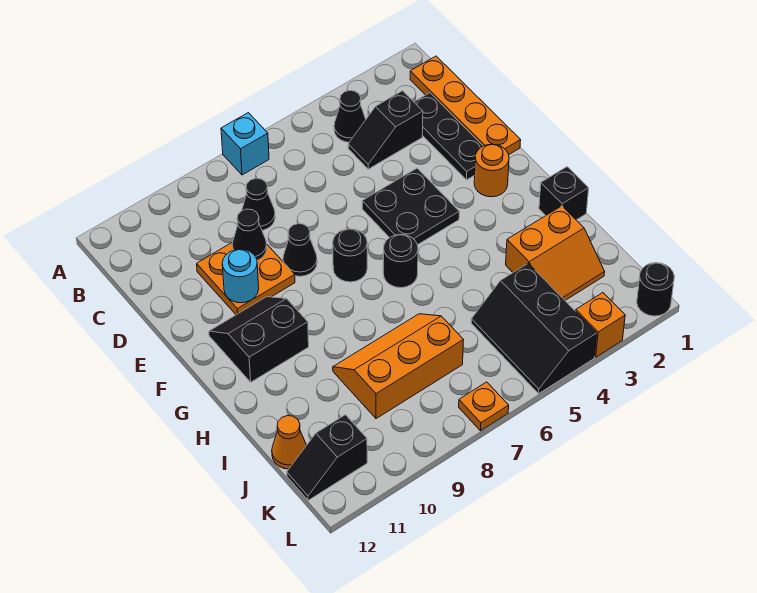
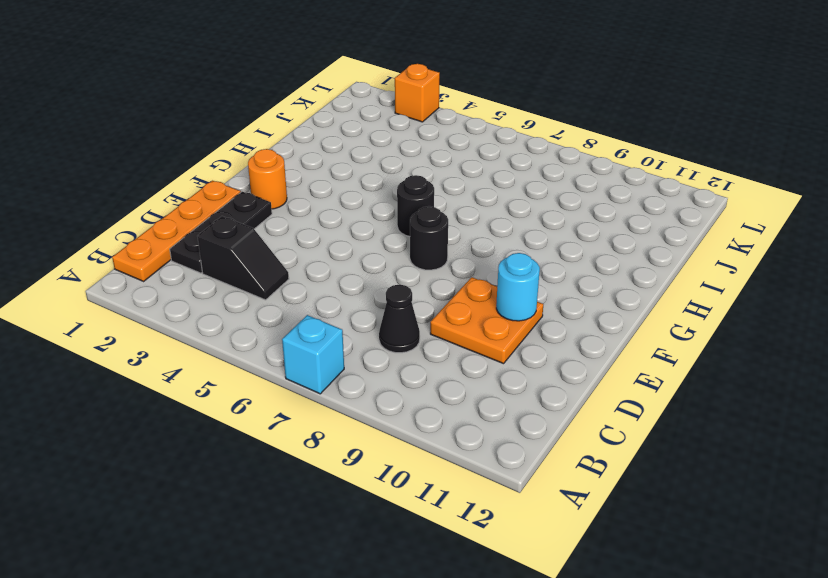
none -> black 1x1 cone [334,91,366,142]
none -> black 2x2 plate [362,168,459,245]
none -> black 1x1 cone [283,224,317,276]

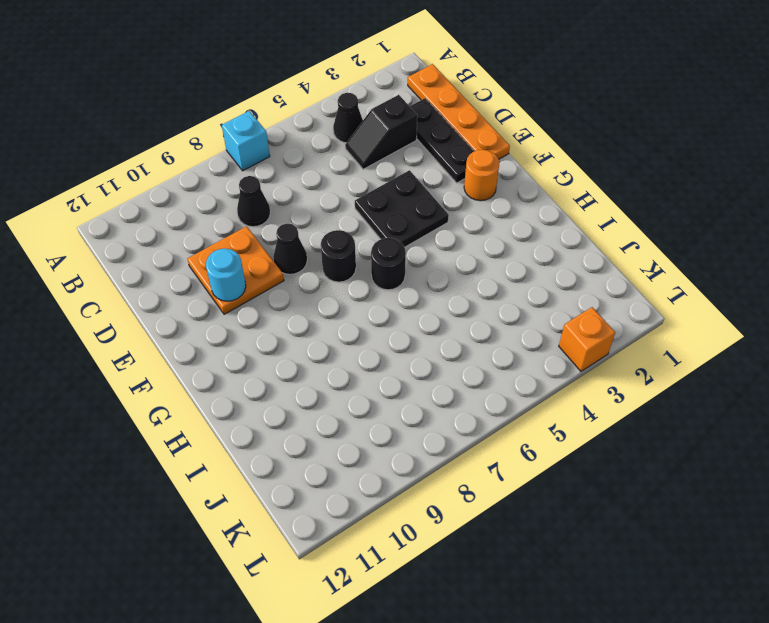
none -> black 2x2 slope [209,297,309,382]
none -> black 1x1 brick [539,167,589,220]
none -> orange 2x2 slope [506,206,605,300]

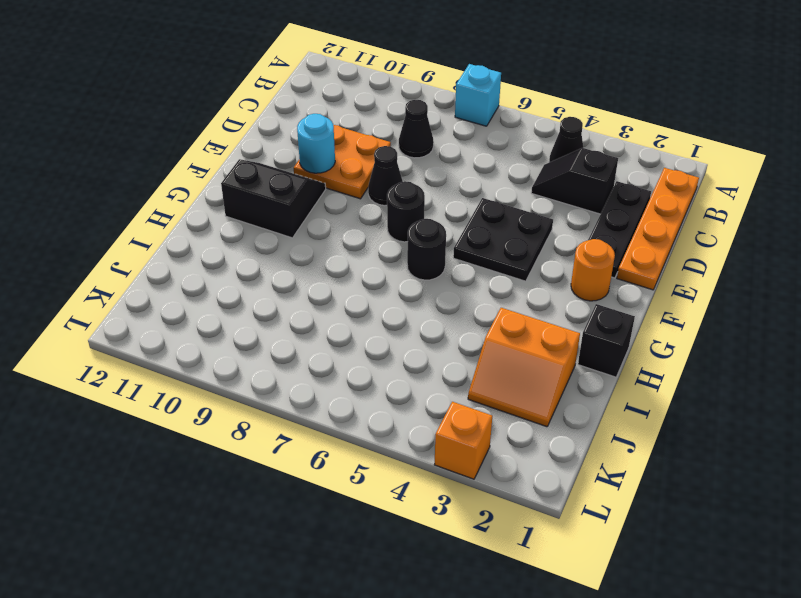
none -> orange 2x3 slope [333,314,463,419]
none -> black 2x3 slope [471,263,597,394]
none -> orange 1x1 cone [272,416,307,469]

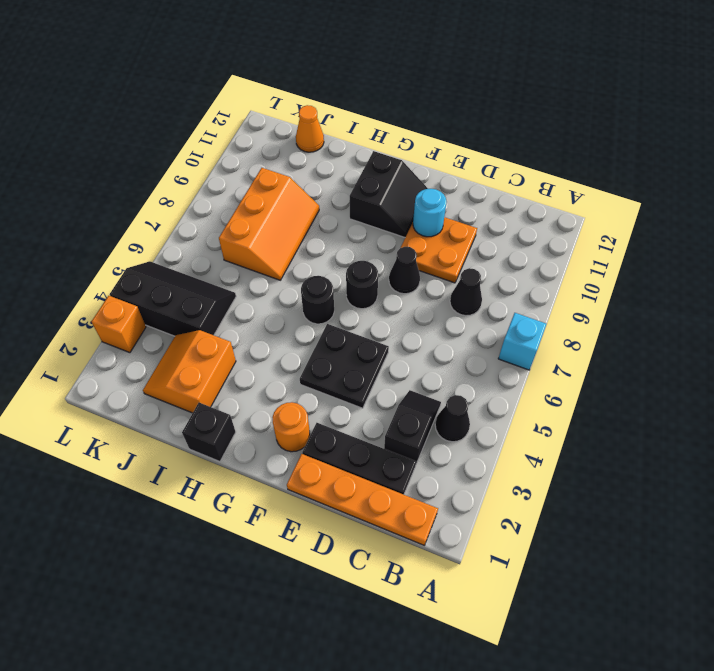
none -> black 1x2 slope [287,415,367,500]
none -> black 1x1 round brick [637,263,674,316]
none -> orange 1x1 plate [459,382,509,431]

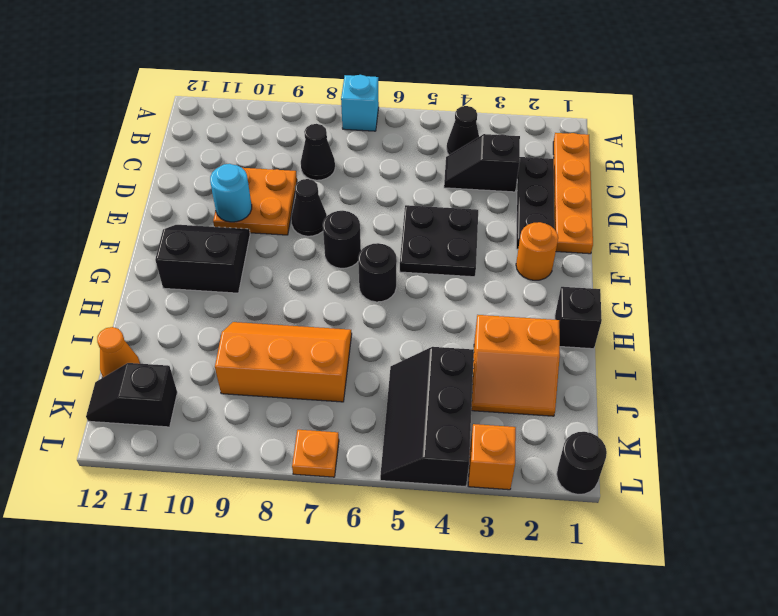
none -> black 1x1 cone [232,209,267,260]

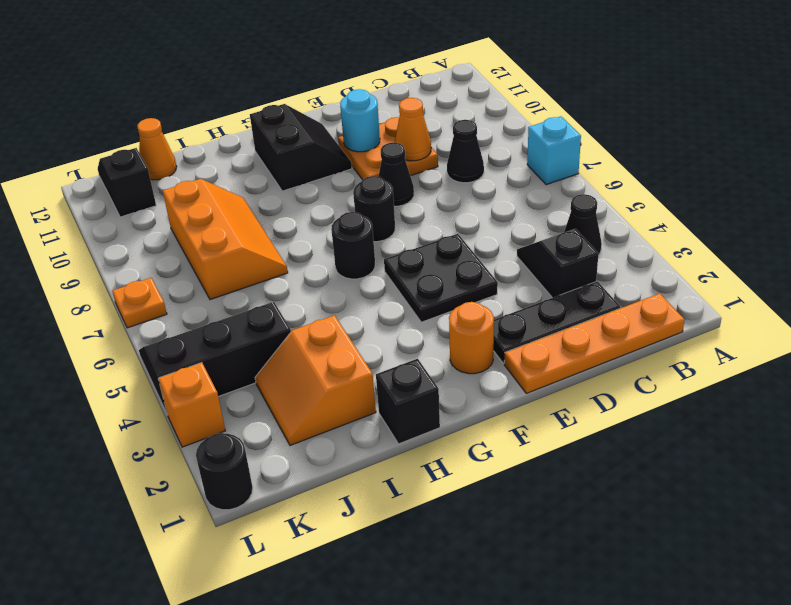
orange 1x1 cone [394,98,431,161] -> black 1x1 cone [232,209,267,260]

